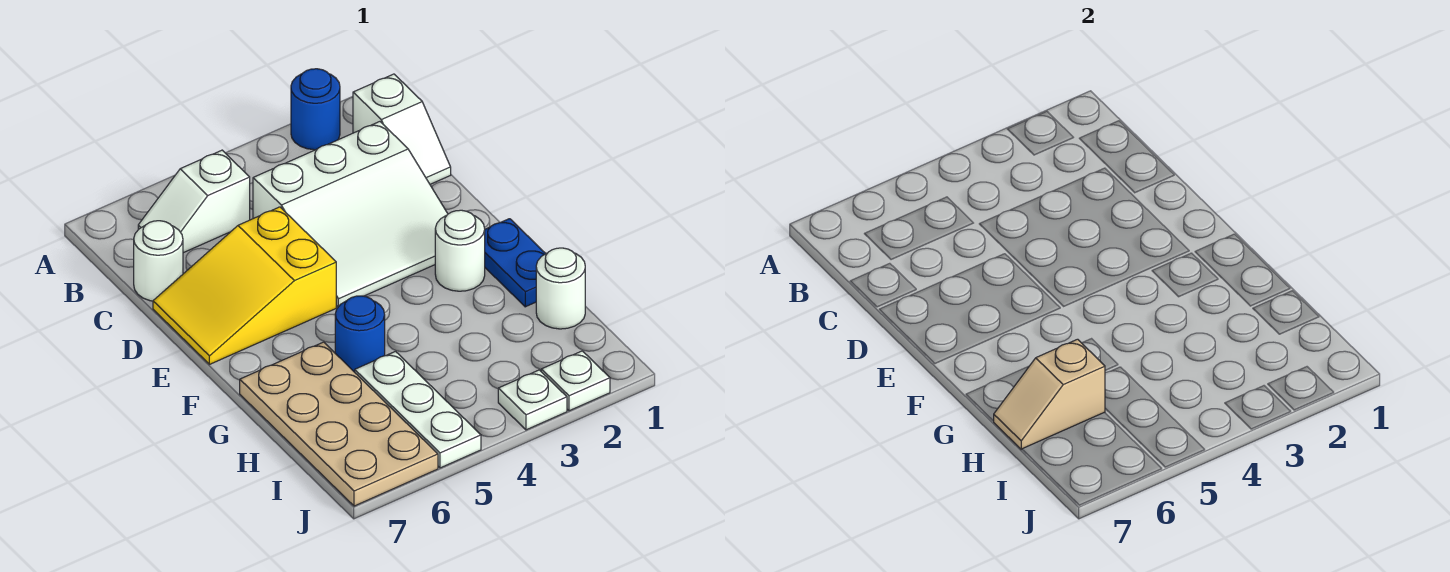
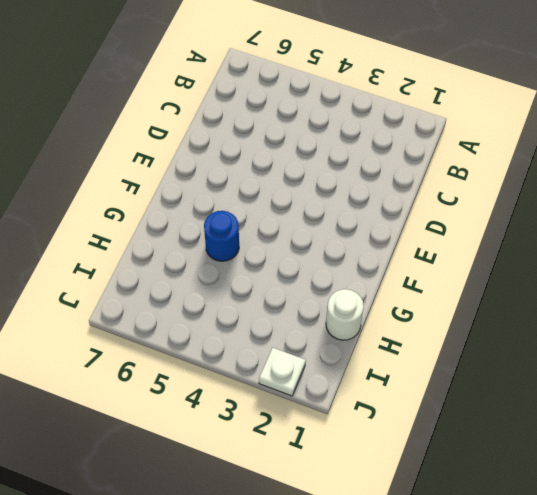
none -> blue 1x1 round brick [291,69,340,150]
none -> white 1x2 slope [353,74,451,184]
none -> white 1x2 slope [138,150,250,253]

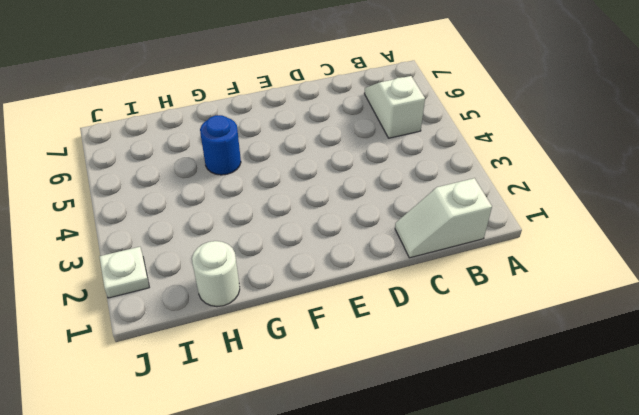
none -> blue 1x1 round brick [291,69,340,150]
none -> white 3x3 slope [253,122,448,307]
none -> white 1x1 round brick [134,221,183,301]

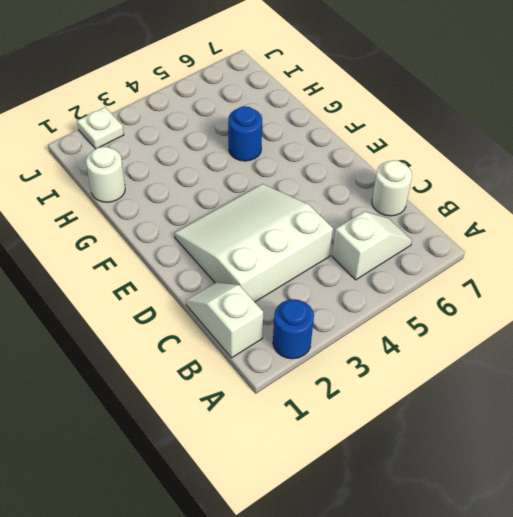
none -> yellow 2x3 slope [153,207,336,364]
none -> blue 1x2 plate [485,219,546,307]
none -> white 1x1 round brick [435,210,485,291]

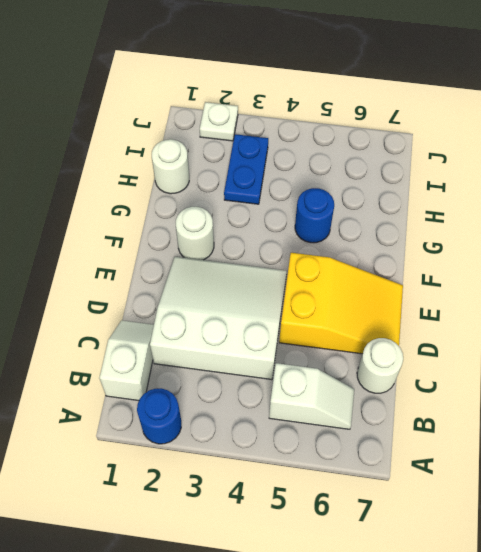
blue 1x2 plate [224,134,268,204] -> blue 1x2 plate moved to [485,219,546,307]
none -> tan 2x4 plate [240,342,438,506]
none -> white 1x3 plate [355,351,481,468]
none -> white 1x1 plate [498,370,567,430]

